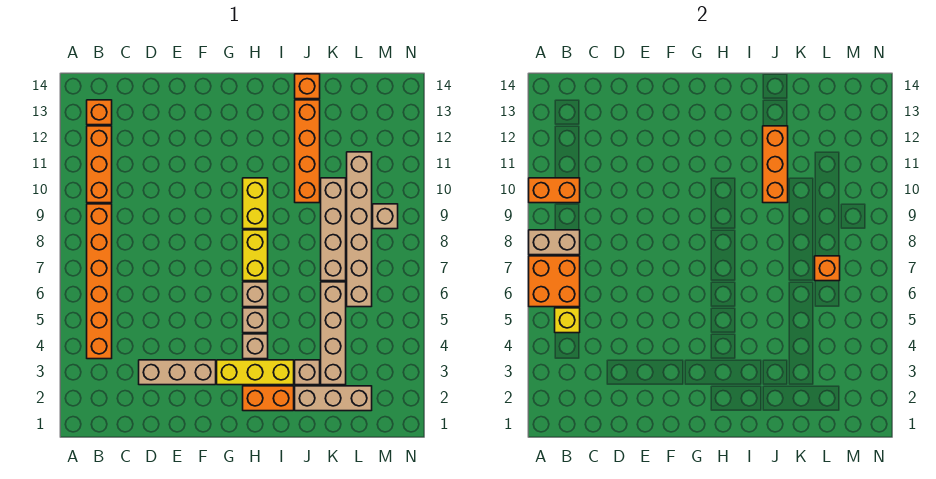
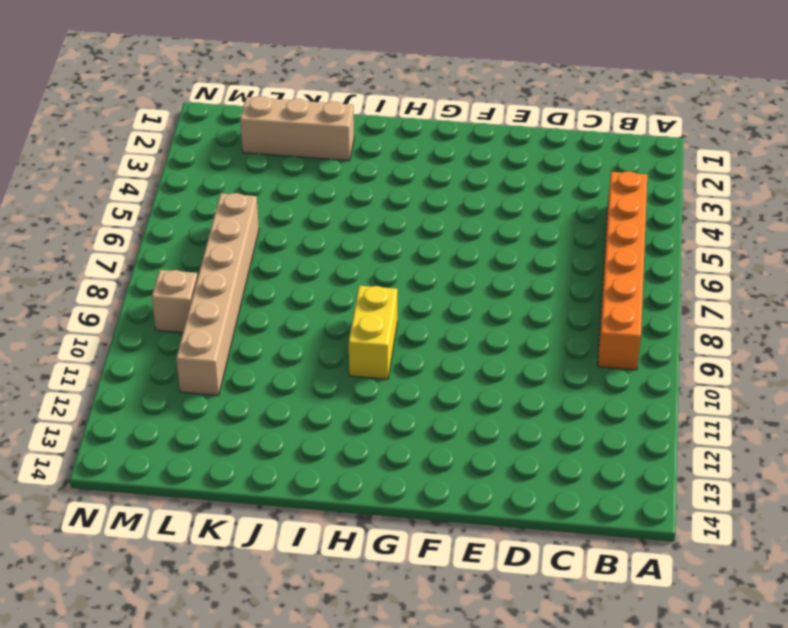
none -> orange 1x3 brick [87,126,112,203]
none -> orange 1x1 brick [87,100,112,125]
none -> tan 1x3 brick [139,360,216,385]

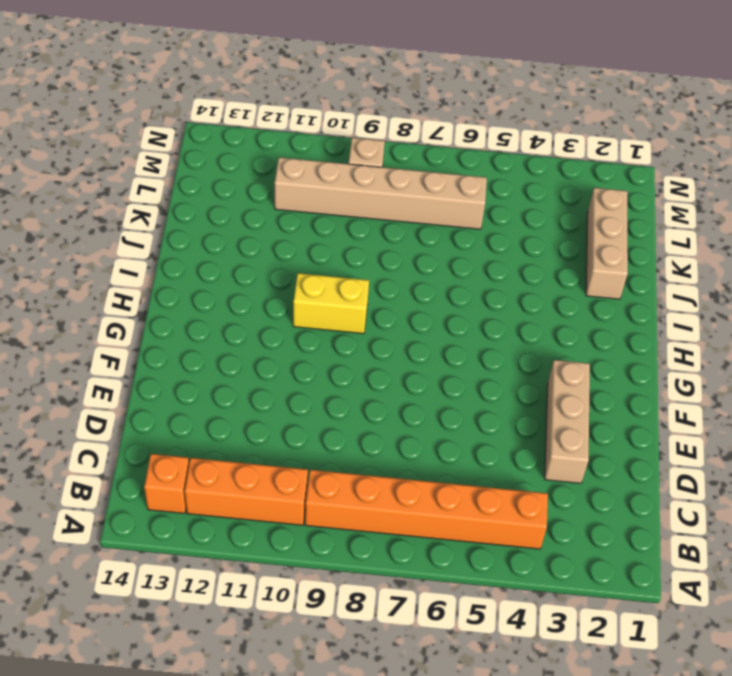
none -> yellow 1x3 brick [217,360,294,385]
none -> orange 1x2 brick [243,386,294,411]
none -> tan 1x1 brick [243,334,268,359]

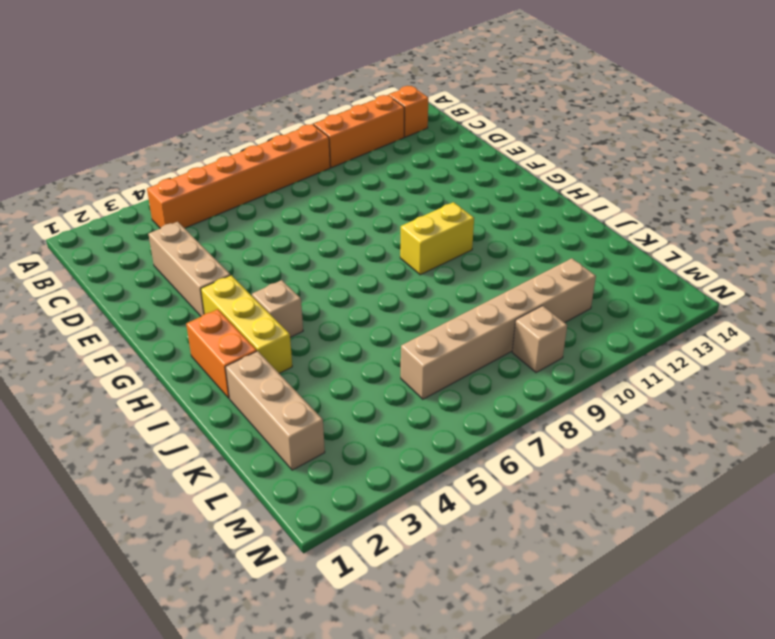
none -> tan 1x1 brick [243,308,268,333]
none -> tan 1x1 brick [243,282,268,307]
none -> yellow 1x2 brick [243,230,268,281]

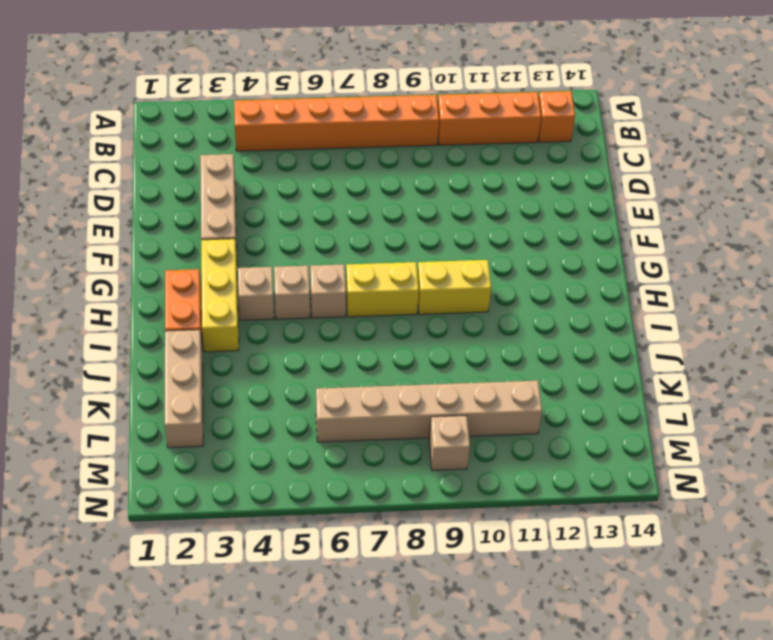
none -> tan 1x1 brick [295,360,320,385]
none -> orange 1x4 brick [295,100,320,203]
none -> orange 1x1 brick [295,74,320,99]

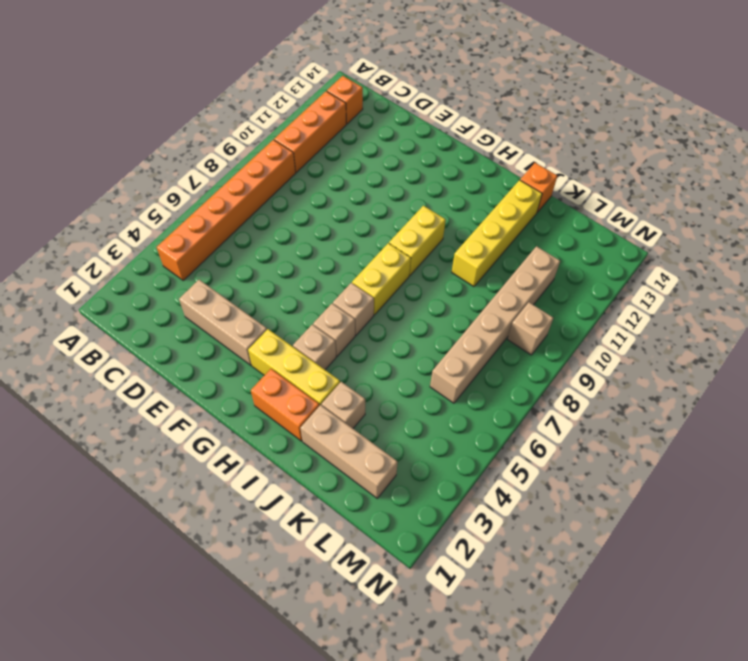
yellow 1x4 brick [452,180,542,287] -> orange 1x4 brick [295,100,320,203]
none -> tan 1x4 brick [321,282,346,385]
none -> tan 1x4 brick [321,178,346,281]
none -> orange 2x2 brick [529,256,580,307]

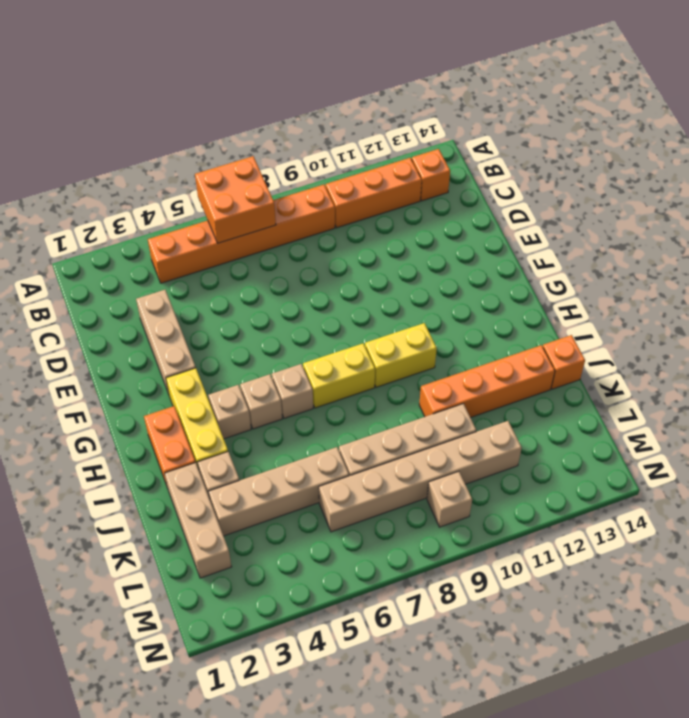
none -> tan 1x2 brick [529,230,580,255]
none -> orange 1x2 brick [529,178,580,203]
none -> yellow 1x1 brick [555,308,580,333]

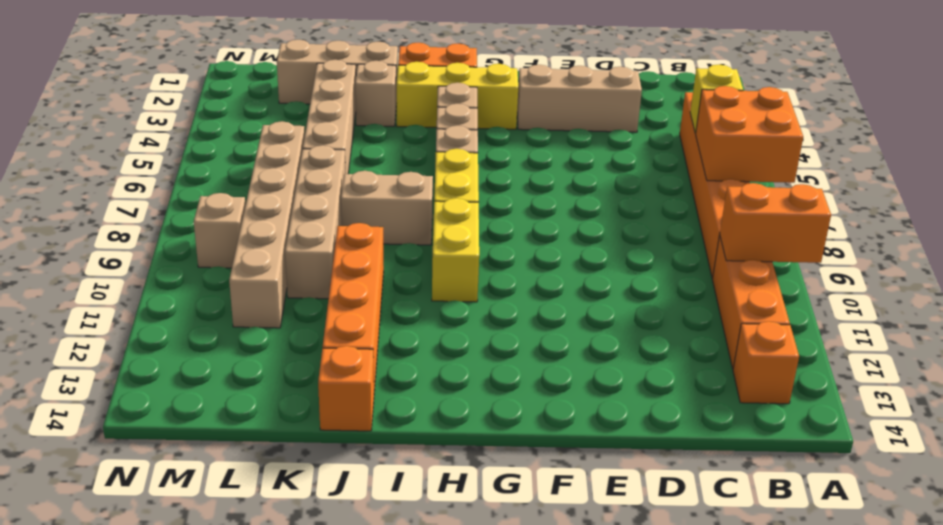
tan 1x2 brick [341,171,433,245] -> tan 1x2 brick moved to [529,230,580,255]
none -> orange 1x3 brick [763,126,788,203]
none -> orange 1x1 brick [815,256,840,281]

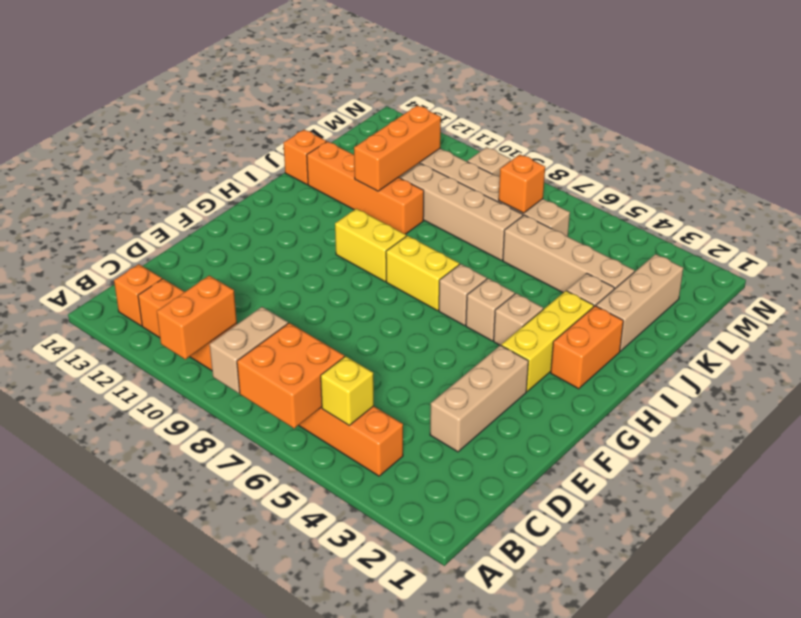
orange 1x3 brick [354,105,441,191] -> orange 1x3 brick turned to [763,126,788,203]

